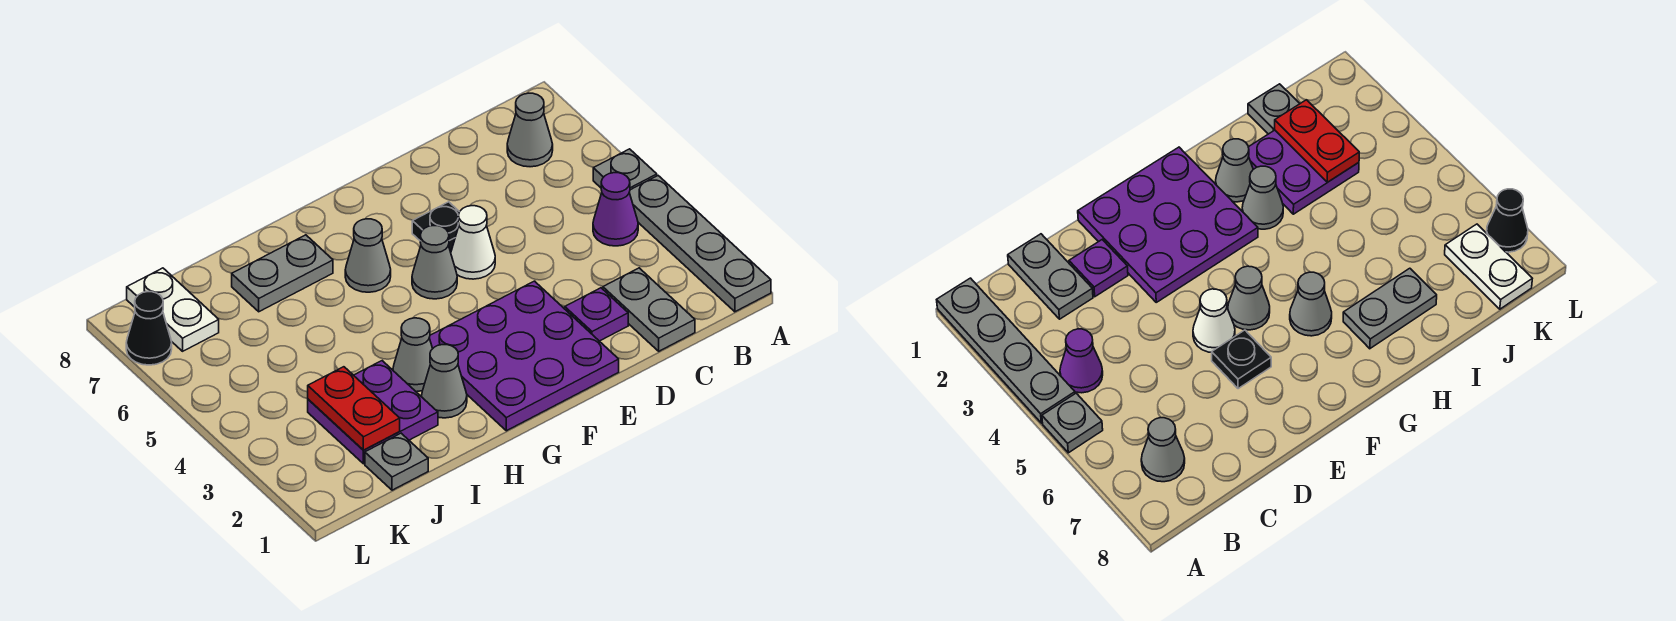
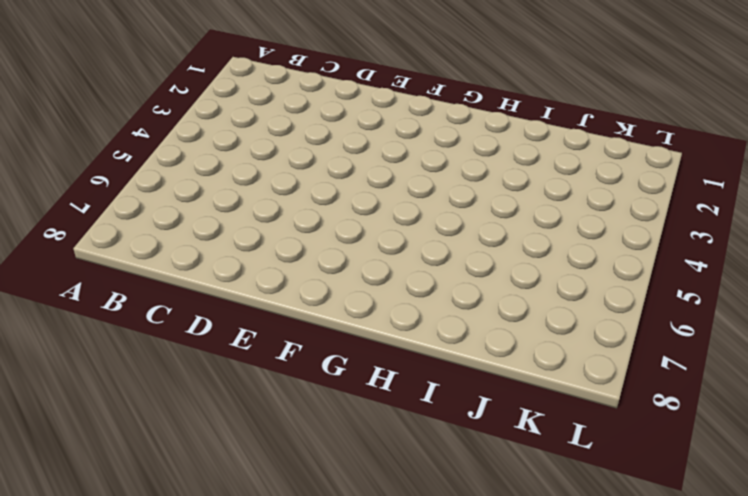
none -> grey 1x4 plate [629,176,771,312]
none -> grey 1x1 plate [593,149,657,190]
none -> purple 1x1 cone [593,173,638,246]

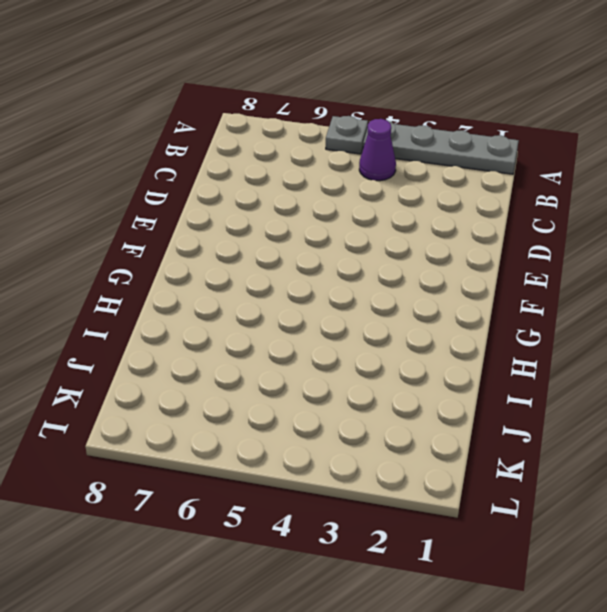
none -> grey 1x1 cone [507,93,553,167]
none -> grey 1x2 plate [603,268,695,351]
none -> purple 1x1 plate [565,288,628,341]

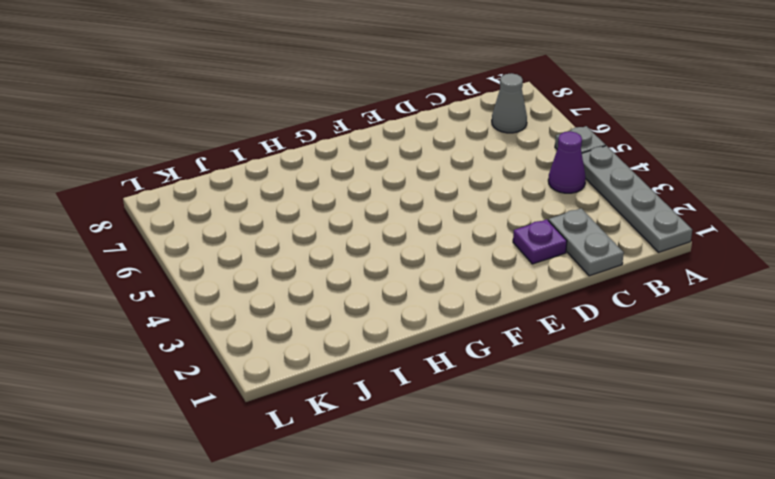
none -> purple 3x3 plate [429,281,619,431]
none -> white 1x1 cone [451,206,495,279]
none -> black 1x1 plate [412,202,459,252]

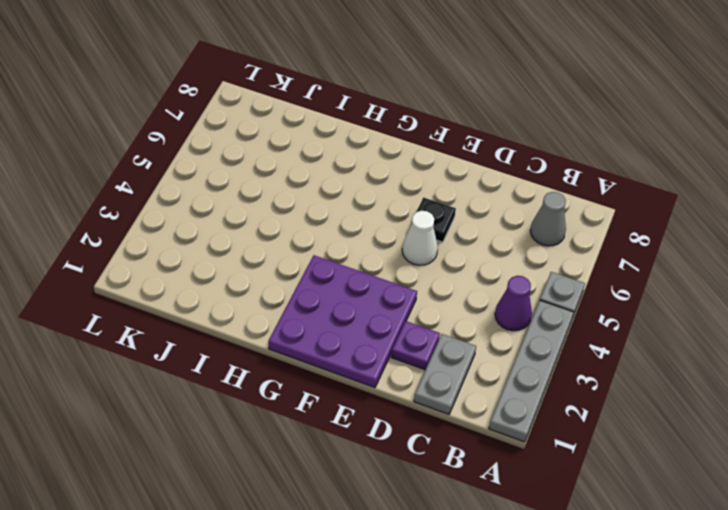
none -> grey 1x1 cone [412,226,457,299]
none -> grey 1x1 cone [345,219,391,292]
none -> grey 1x1 cone [422,345,467,418]

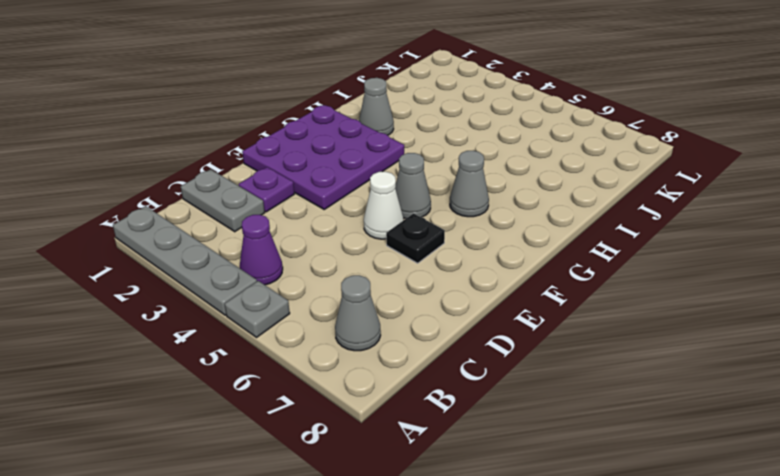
none -> grey 1x1 cone [393,318,433,392]
none -> grey 1x2 plate [232,235,333,312]
none -> purple 2x2 plate [308,361,438,464]

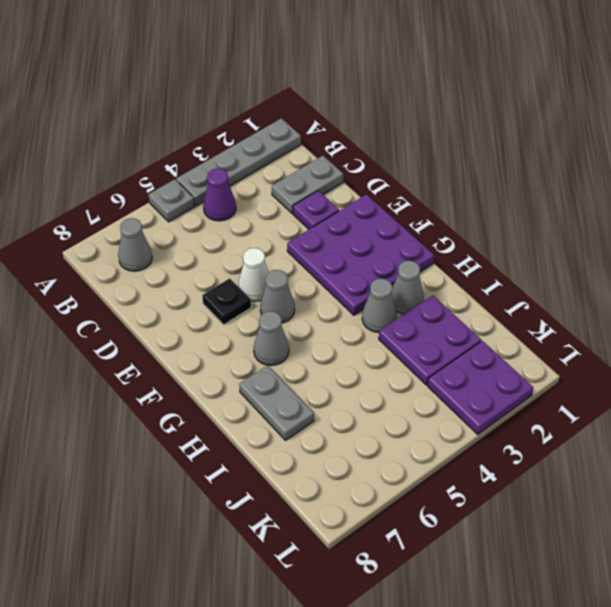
purple 2x2 plate [428,341,533,435] -> none
none -> grey 1x1 plate [365,433,428,490]
none -> white 1x2 plate [127,268,219,351]
none -> black 1x1 cone [126,292,172,365]

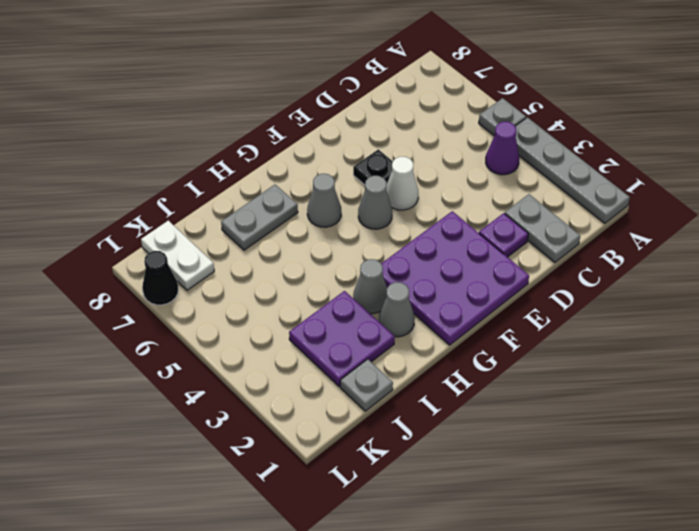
none -> grey 1x1 cone [507,93,553,167]
none -> red 1x2 plate [308,367,400,450]

